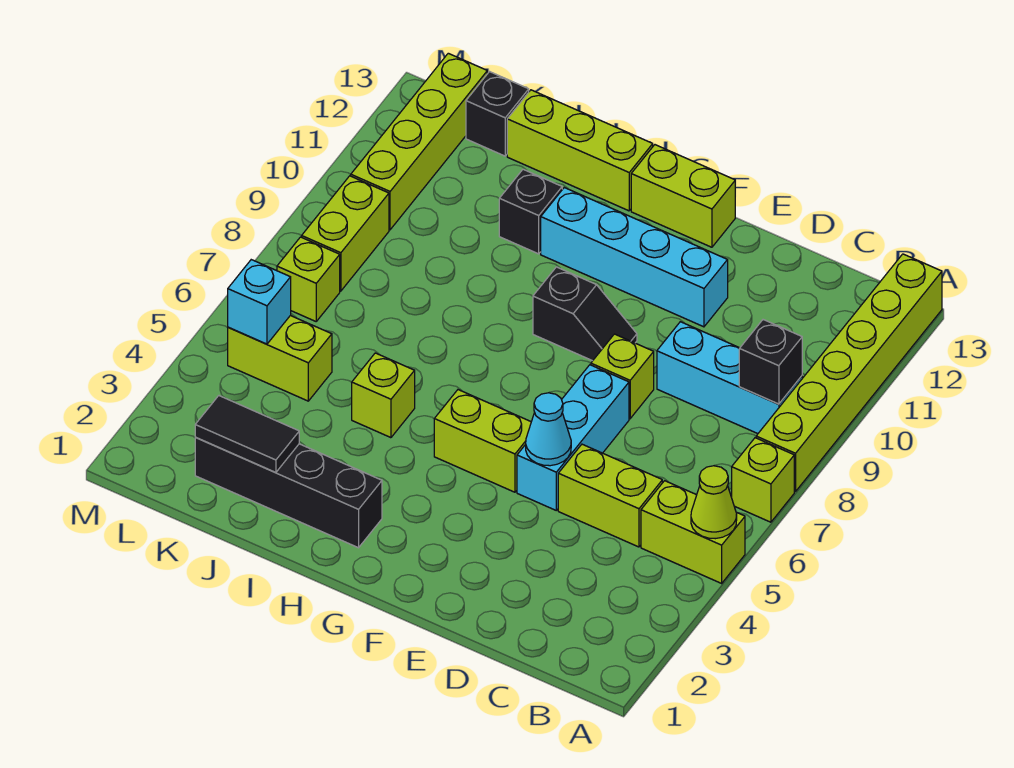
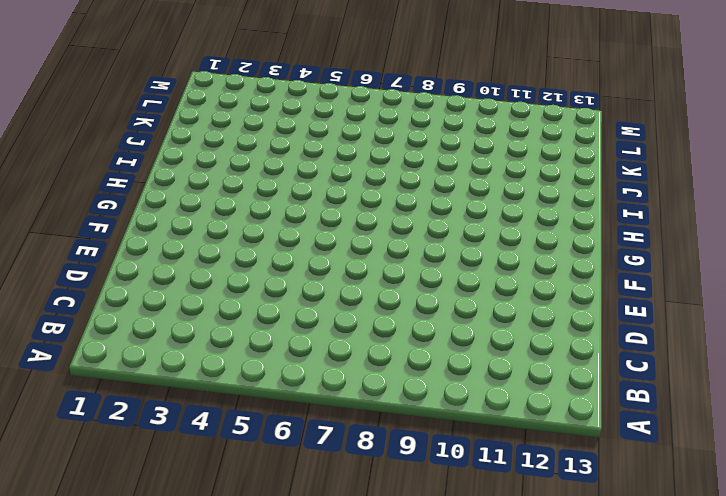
none -> lime 1x2 brick [641,481,745,583]
none -> lime 1x1 brick [732,438,794,522]
none -> lime 1x6 brick [756,254,942,492]

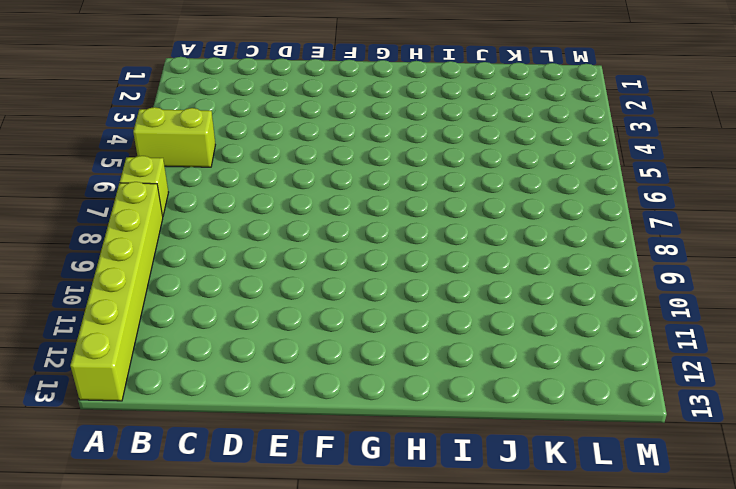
none -> cyan 1x3 brick [657,322,802,434]
none -> lime 1x2 brick [558,444,662,547]
none -> cyan 1x3 brick [517,365,629,510]

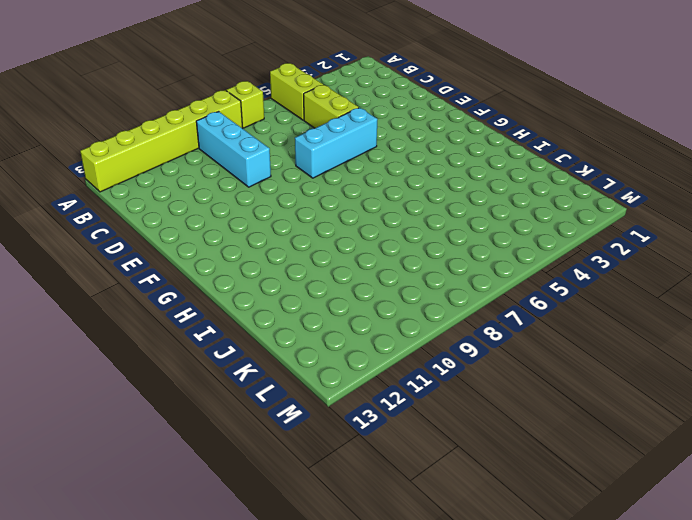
none -> lime 1x1 brick [591,334,654,419]
none -> cyan 1x4 brick [541,188,728,327]
none -> lime 1x2 brick [434,390,531,492]

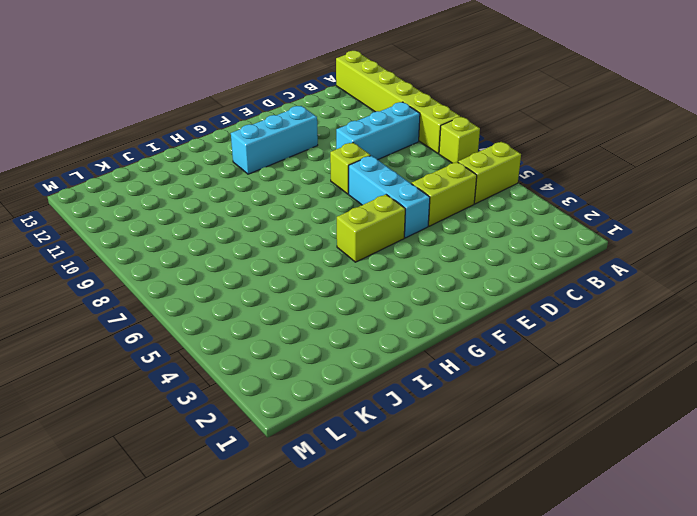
cyan 1x3 brick [231,106,318,174] -> cyan 1x4 brick [541,188,728,327]
none -> black 1x2 slope [533,267,637,361]
none -> lime 1x2 brick [631,145,735,247]
none -> black 1x4 brick [195,437,382,548]

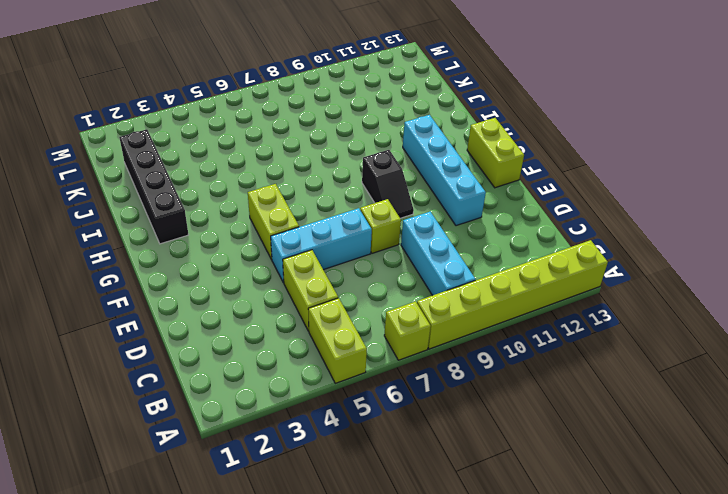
none -> lime 1x3 brick [507,90,653,211]
none -> lime 1x1 brick [352,353,415,438]
none -> black 1x1 brick [499,169,562,254]

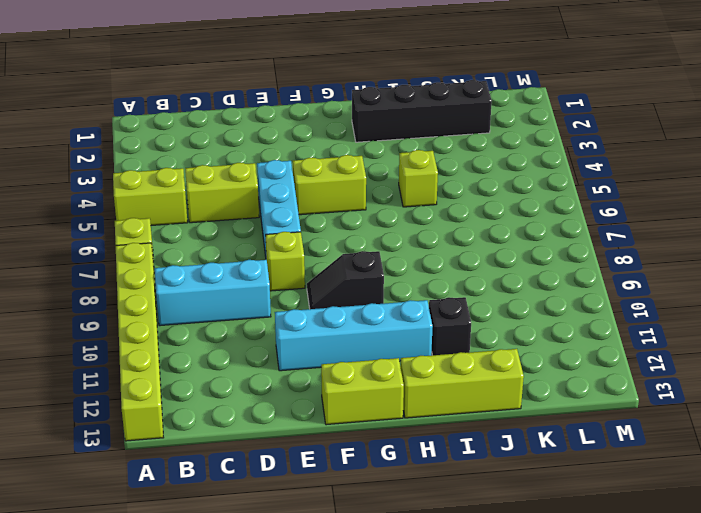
none -> lime 1x2 brick [228,316,332,401]
none -> black 1x1 brick [466,72,529,156]
none -> lime 1x1 brick [277,237,340,321]

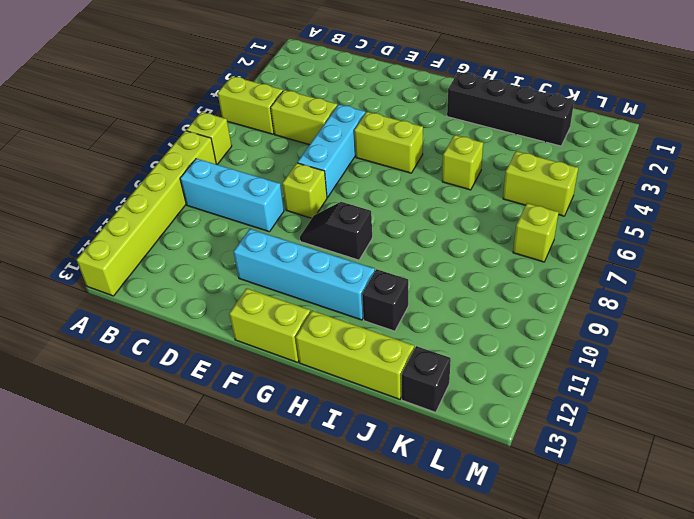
none -> lime 1x2 brick [302,176,389,291]
none -> lime 1x4 brick [351,53,487,230]
none -> lime 1x1 cone [691,466,737,539]

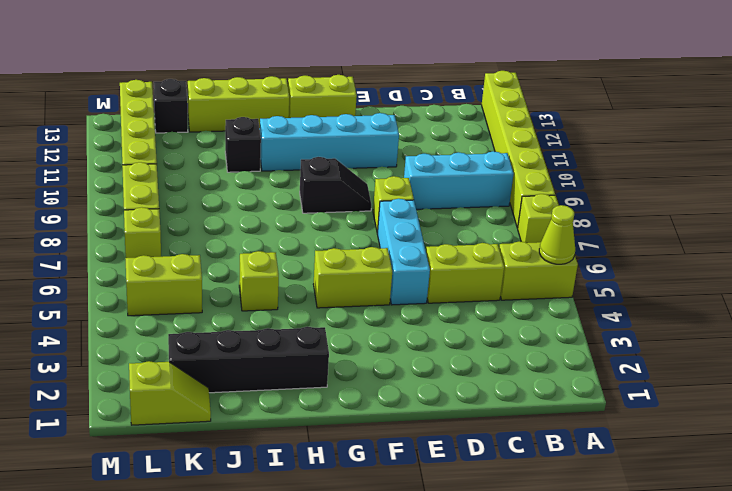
lime 1x2 slope [129,361,211,425] -> none
none -> black 1x1 brick [739,320,802,404]
none -> cyan 1x1 cone [526,393,571,466]
none -> black 1x2 tile [195,396,299,472]

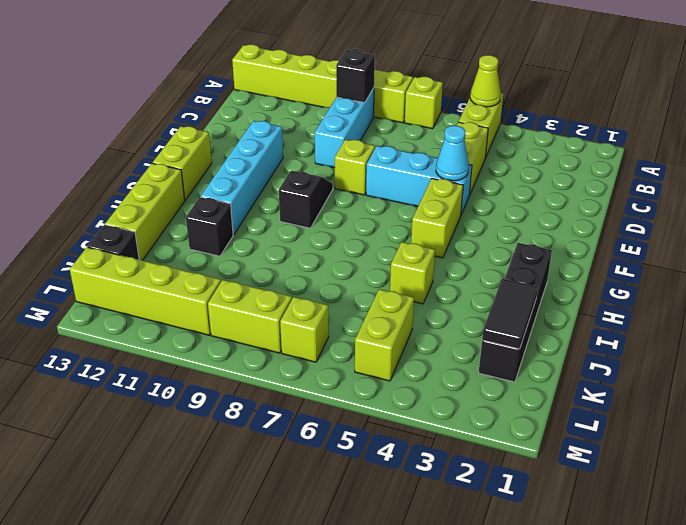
none -> cyan 1x1 brick [228,260,291,344]

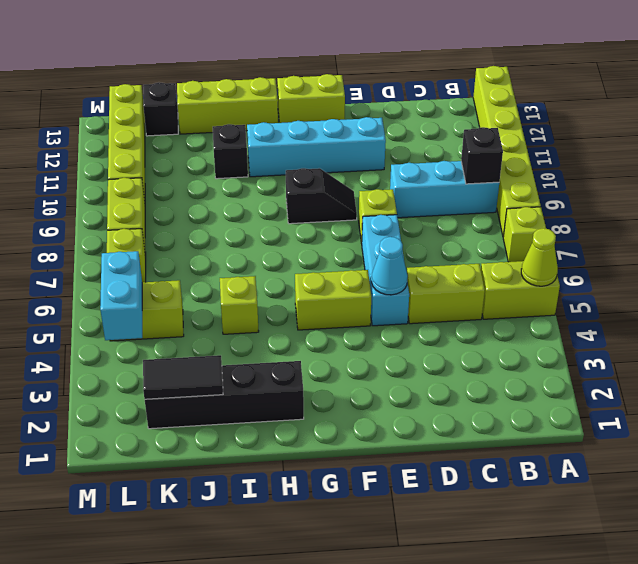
cyan 1x2 brick [100,251,142,340] -> cyan 1x1 brick [228,260,291,344]

